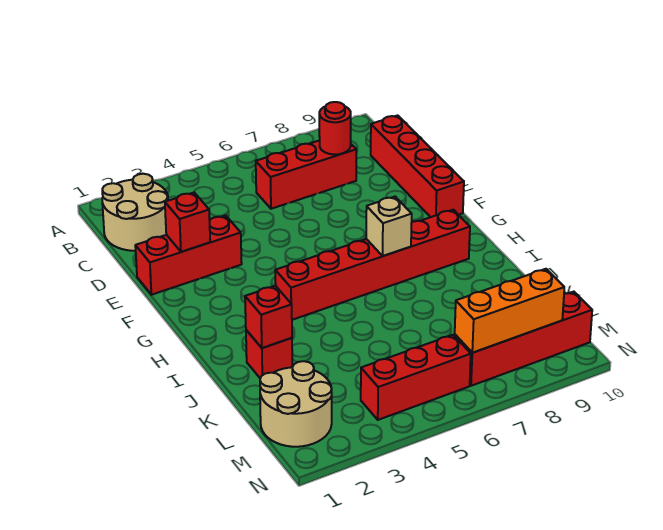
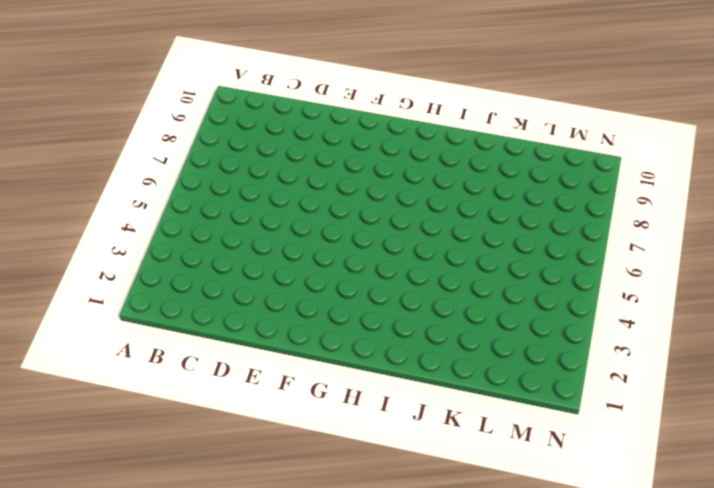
none -> tan 2x2 round brick [102,174,168,251]
none -> red 1x3 brick [256,140,356,209]
none -> red 1x4 brick [371,115,464,217]

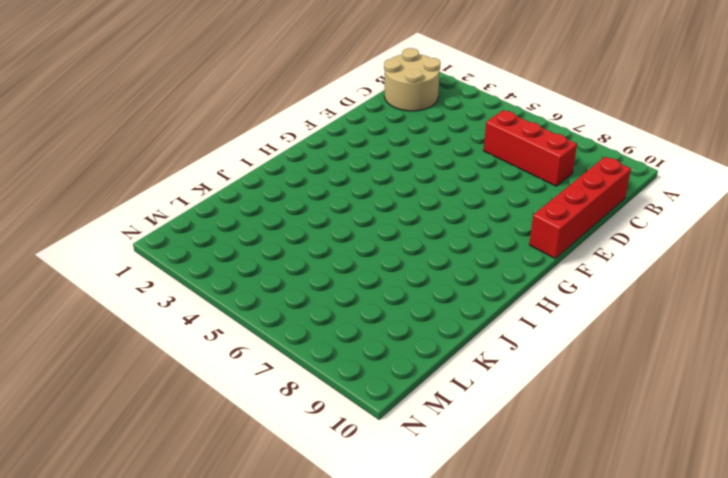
none -> red 1x3 brick [135,215,242,295]
none -> red 1x6 brick [275,210,470,320]
none -> red 1x1 brick [246,330,292,378]

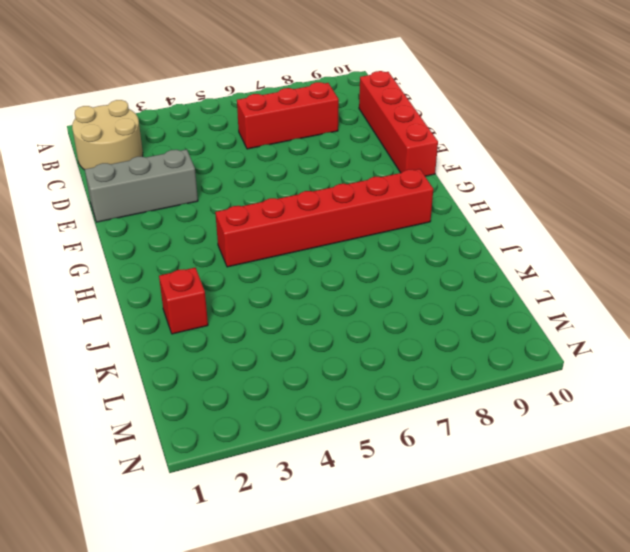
grey 1x3 brick [85,149,198,222] -> red 1x3 brick [135,215,242,295]
none -> tan 2x2 round brick [260,361,332,447]
none -> red 1x3 brick [361,335,471,420]
none -> red 1x4 brick [455,292,592,386]

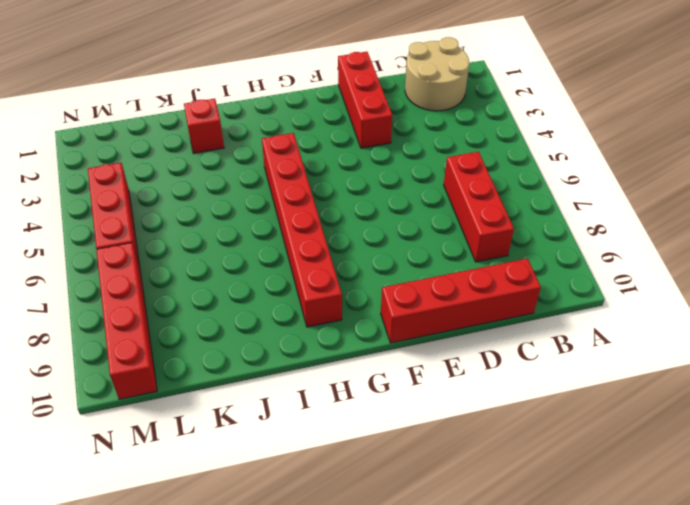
none -> tan 2x2 round brick [260,361,332,447]
none -> red 1x1 round brick [319,102,351,154]
none -> red 1x1 brick [165,193,210,252]

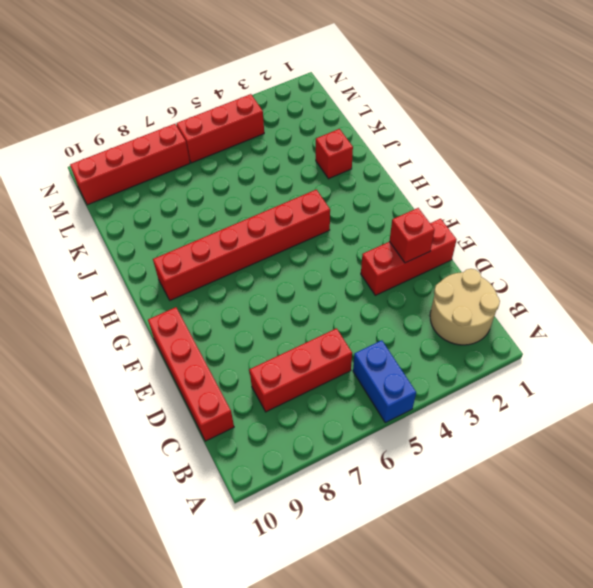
blue 1x2 brick [353,340,416,423] -> none
none -> tan 2x2 round brick [260,361,332,447]
none -> red 1x1 round brick [319,102,351,154]
none -> tan 1x1 brick [366,197,412,256]

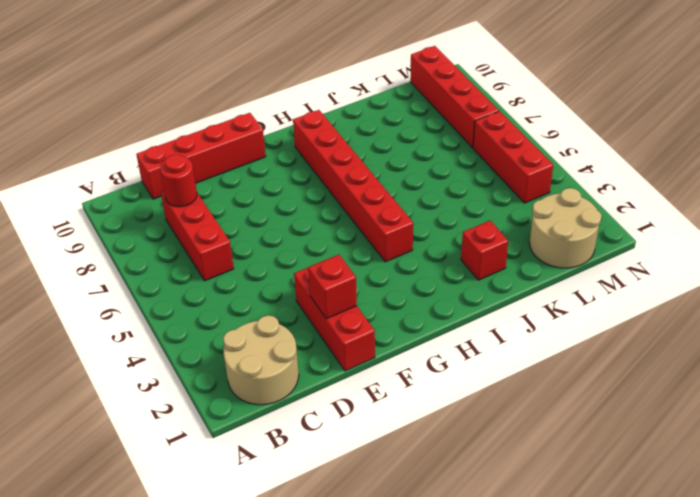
none -> tan 1x1 brick [366,197,412,256]
none -> red 1x1 brick [245,286,292,348]
none -> orange 1x3 brick [455,269,564,353]

